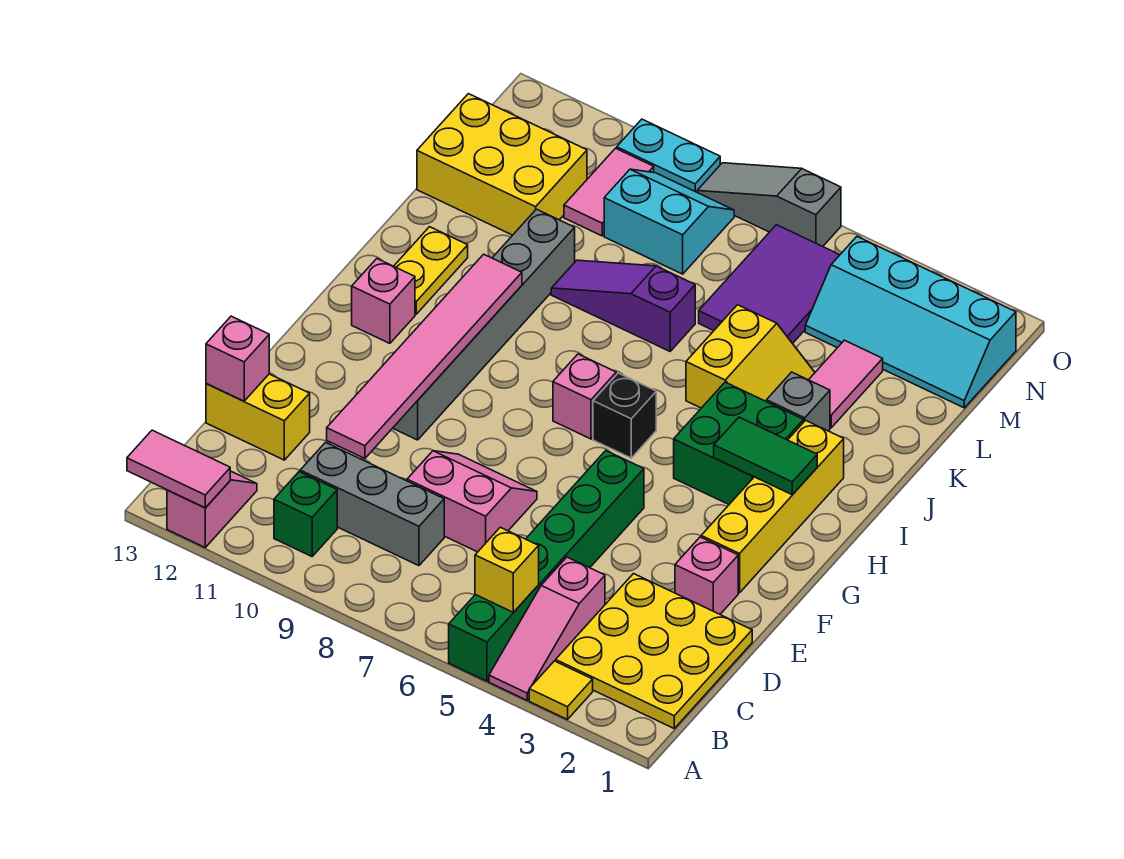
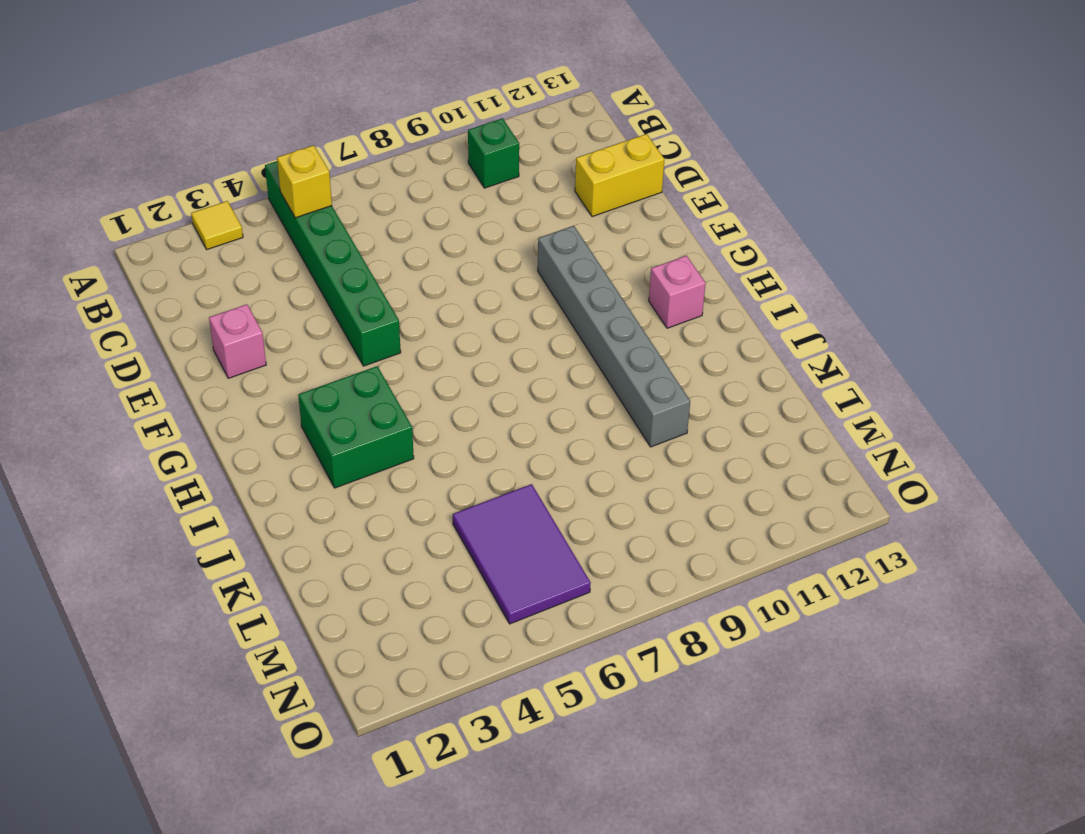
none -> pink 1x3 slope [489,557,605,700]
none -> pink 1x2 slope [167,471,257,547]
none -> yellow 3x3 plate [556,574,752,728]
none -> grey 1x3 brick [300,443,444,566]

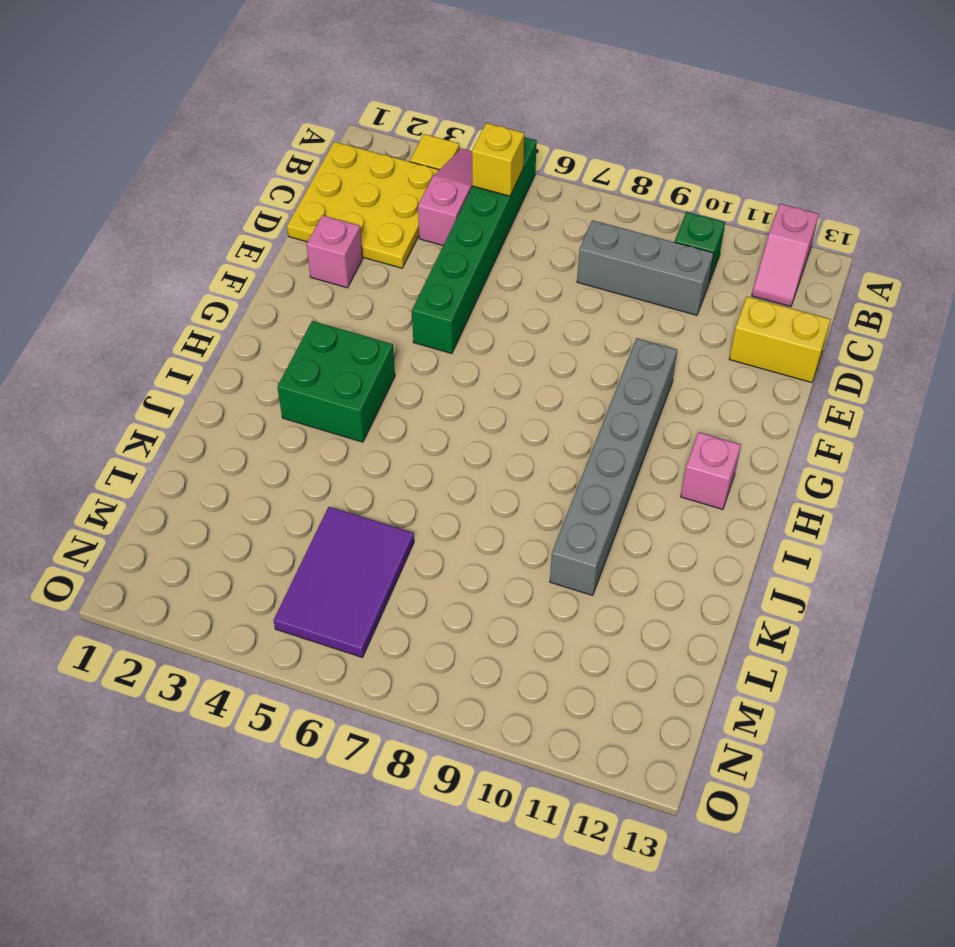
none -> pink 2x2 slope [407,451,537,552]
none -> yellow 1x4 brick [701,420,844,593]
none -> black 1x1 brick [593,373,656,458]
none -> pink 1x1 brick [553,354,616,439]

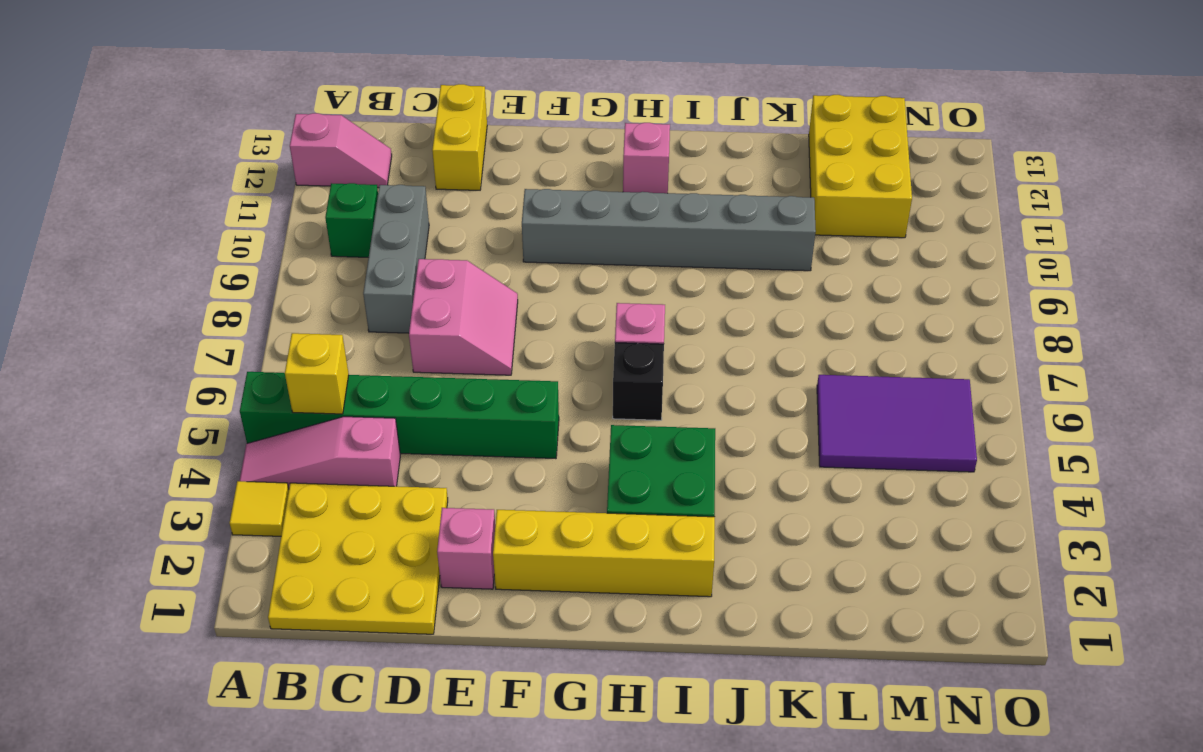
none -> yellow 1x2 plate [394,227,468,314]
none -> grey 1x1 brick [767,372,830,431]
none -> yellow 2x2 slope [686,305,815,408]
none -> pink 1x2 tile [809,340,883,428]

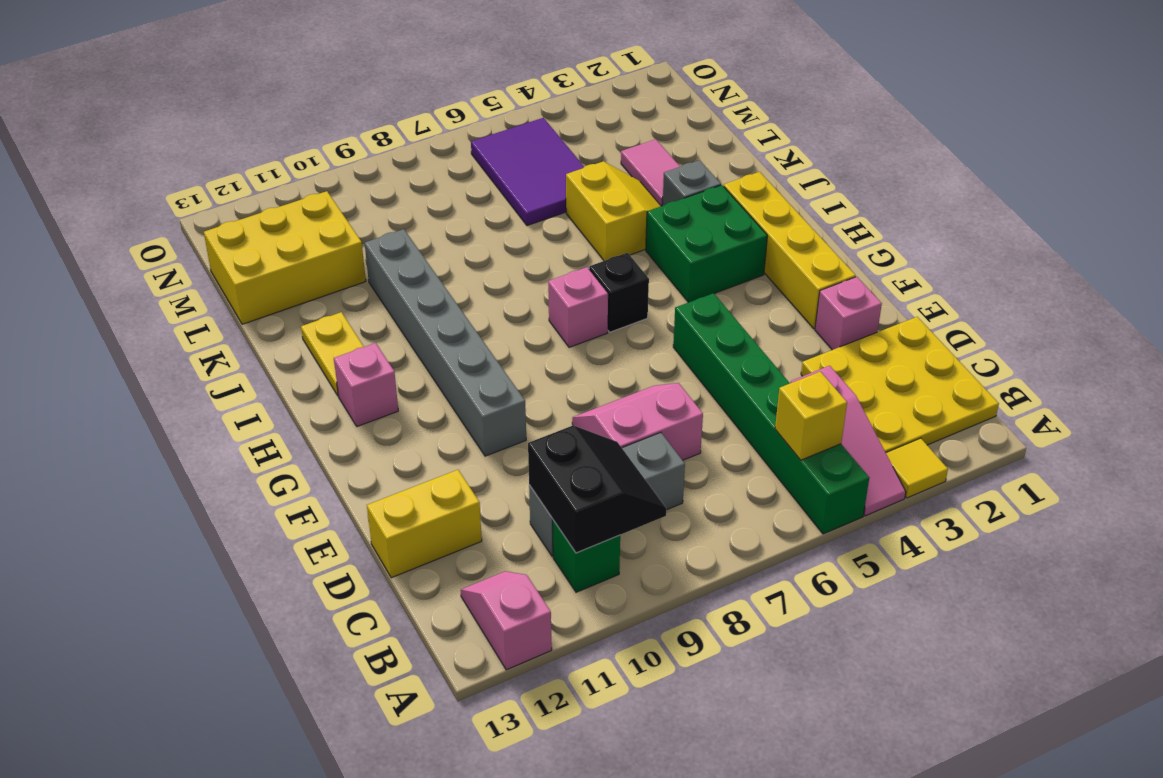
black 2x2 slope [528,425,666,553] -> none
none -> purple 1x3 slope [551,260,695,351]
none -> cyan 2x4 slope [805,237,1016,408]
none -> cyan 2x2 slope [604,169,734,274]
none -> pink 1x2 tile [564,148,654,236]

